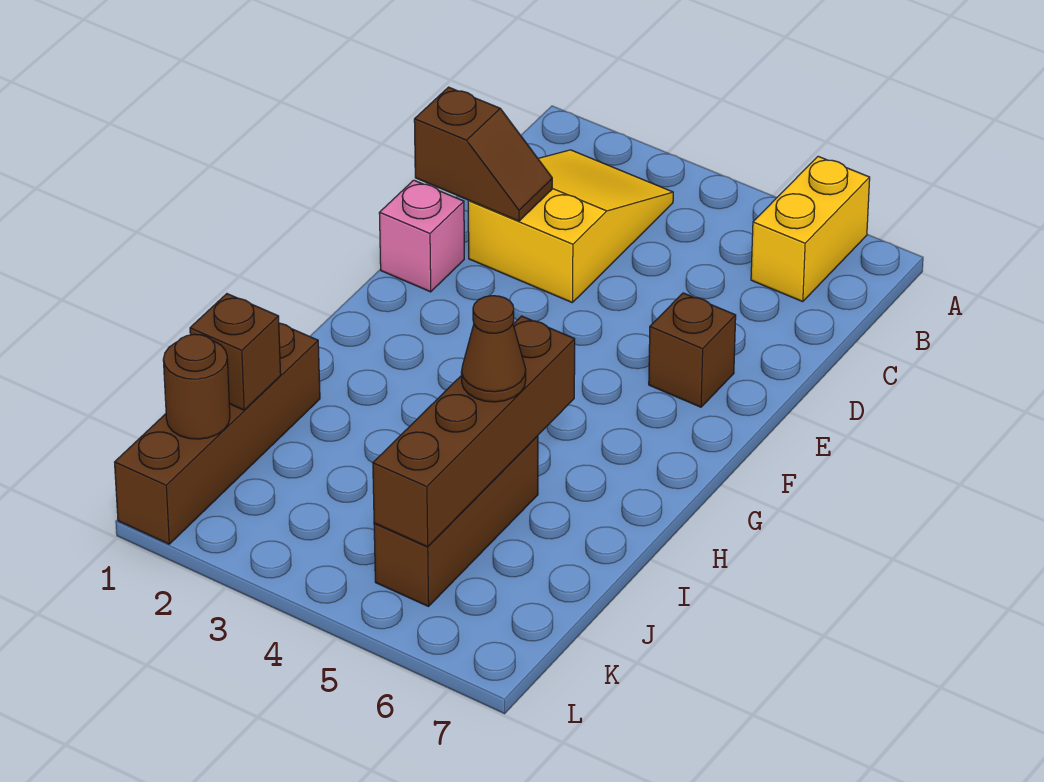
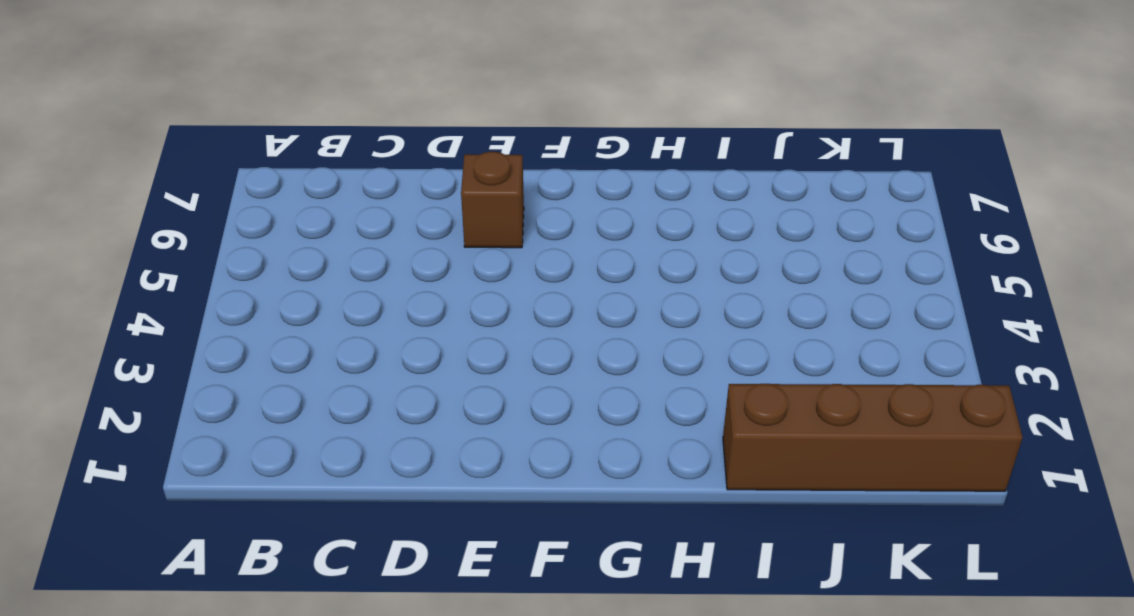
none -> yellow 1x2 brick [751,156,870,302]
none -> yellow 2x3 slope [468,150,673,303]

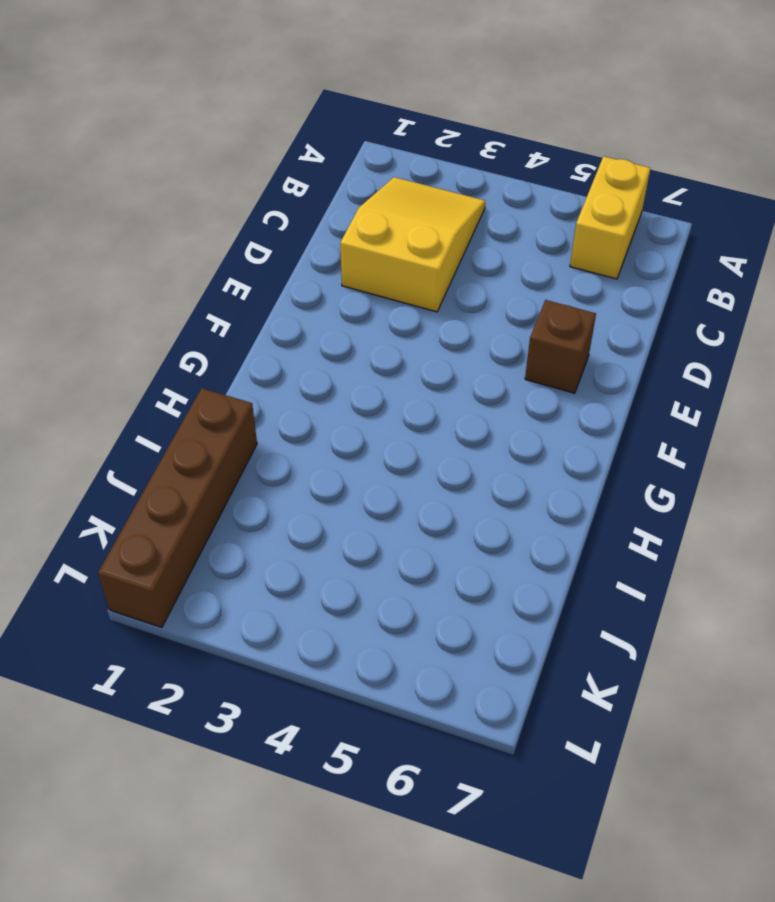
none -> pink 1x1 brick [379,180,464,292]
none -> brown 1x3 brick [374,436,538,606]

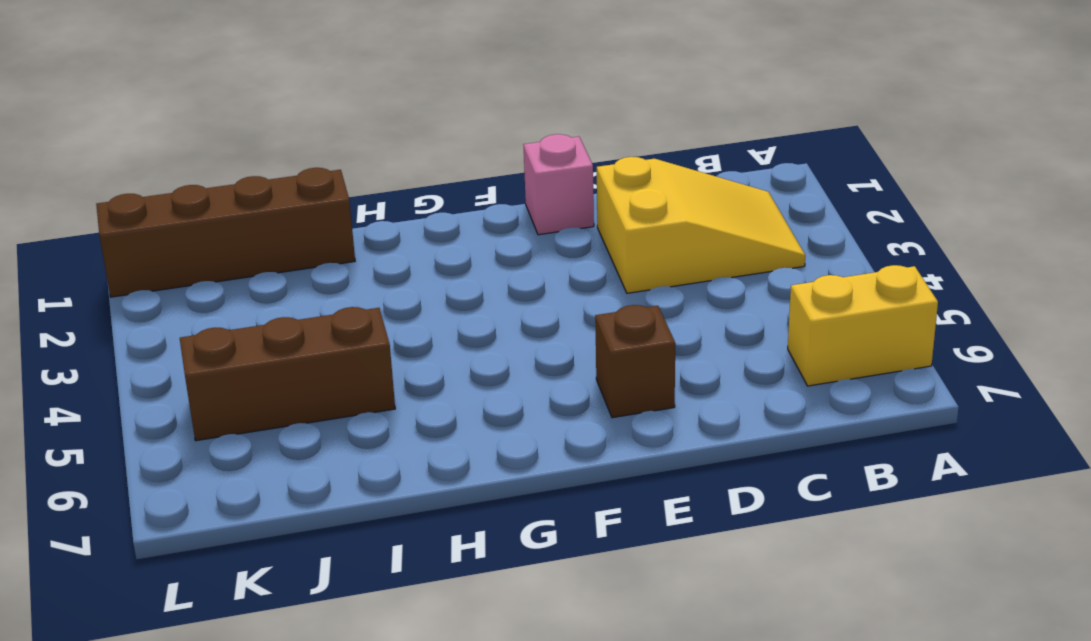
none -> brown 1x2 slope [414,87,552,221]
none -> brown 1x4 brick [373,316,575,547]

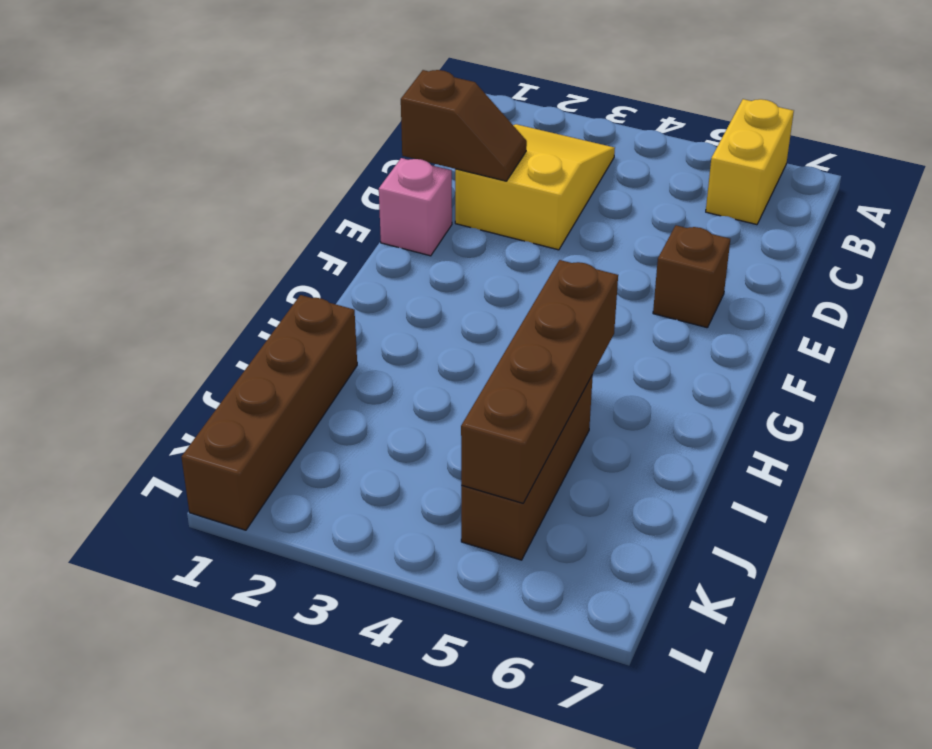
none -> brown 1x1 brick [190,294,281,410]
none -> brown 1x1 round brick [163,334,230,439]

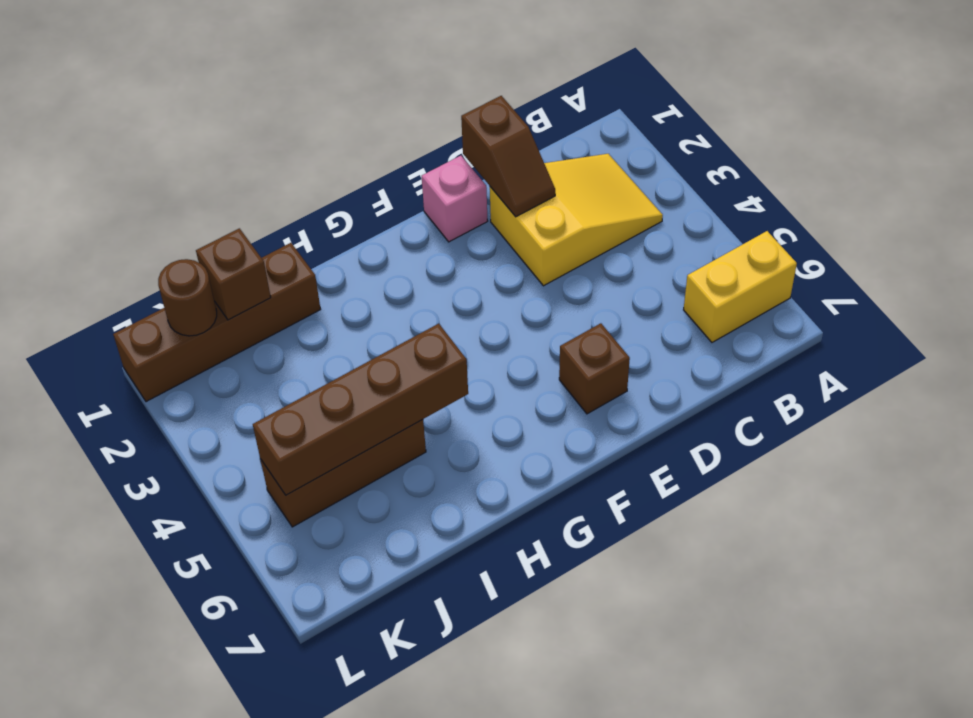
none -> brown 1x1 cone [461,296,526,402]

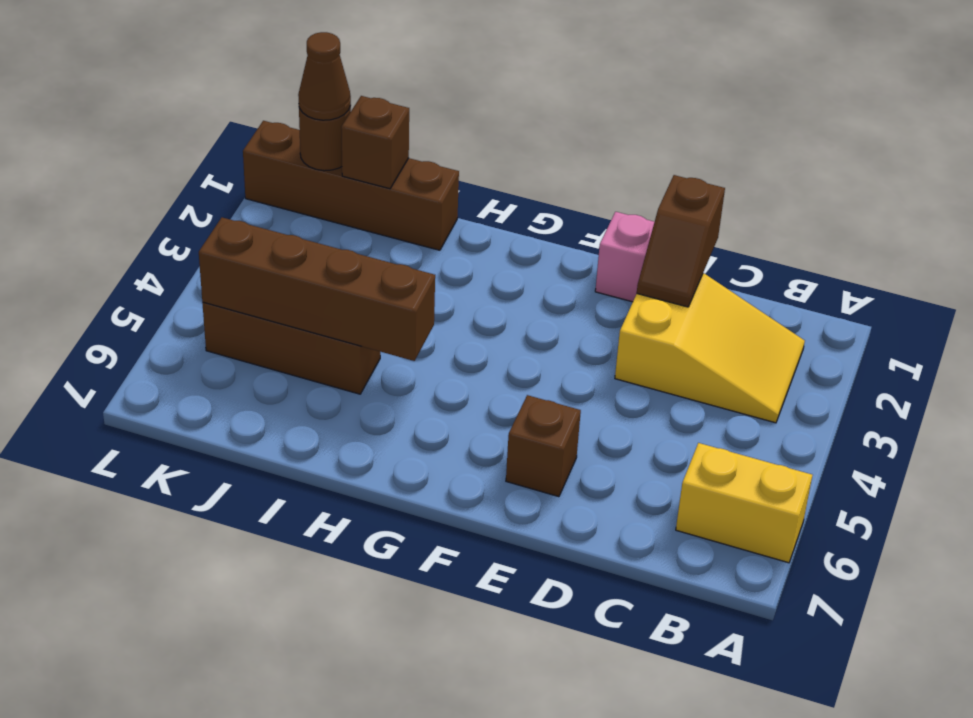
brown 1x1 cone [298,32,351,120] -> brown 1x1 cone moved to [461,296,526,402]

